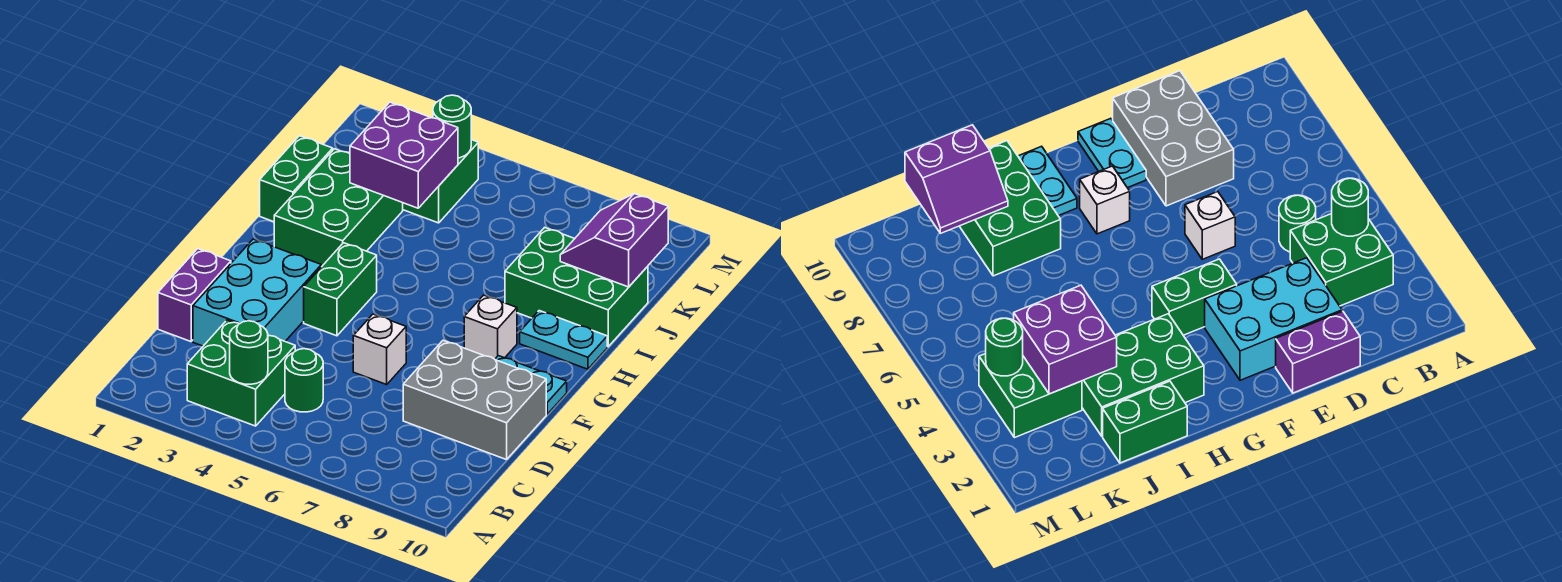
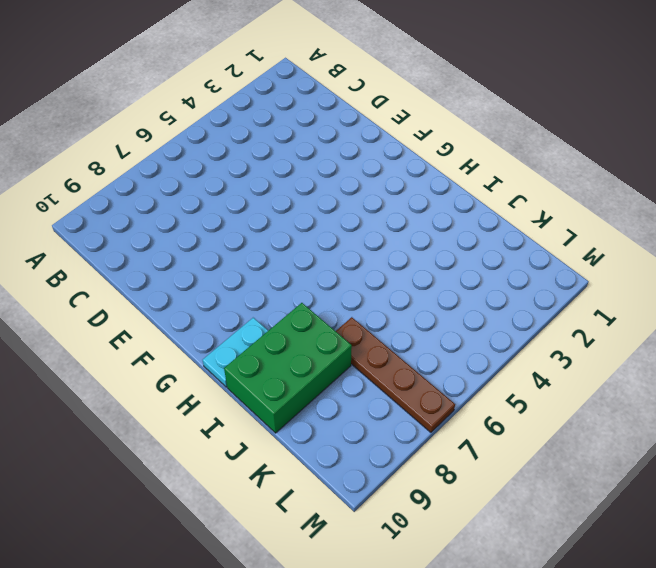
brown 1x4 plate [336,317,455,432] -> none
none -> green 2x2 brick [187,320,295,426]
none -> green 1x1 round brick [285,349,323,412]
none -> purple 1x2 brick [158,249,231,342]

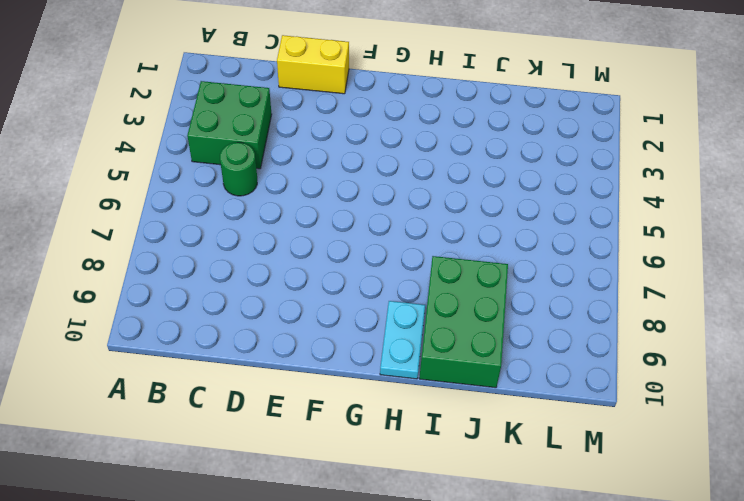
yellow 1x2 brick [277,35,349,94] -> purple 1x2 brick [158,249,231,342]
none -> cyan 2x3 brick [193,239,321,346]
none -> grey 2x3 brick [403,340,546,460]
none -> white 1x1 brick [353,314,406,385]

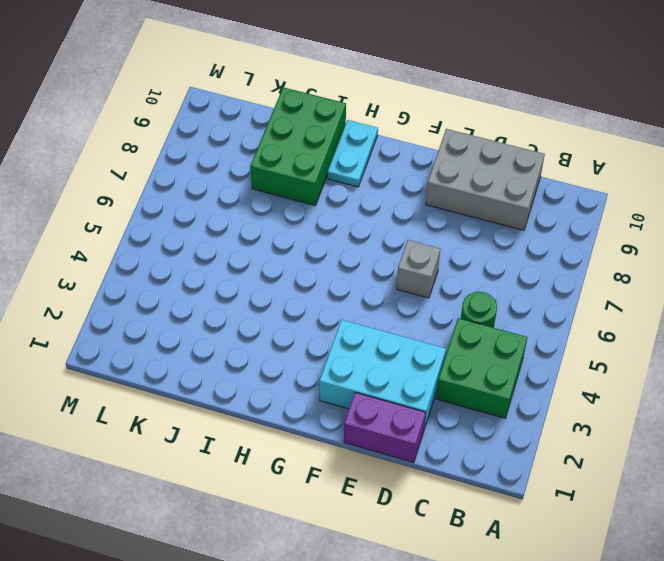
grey 2x3 brick [426,129,545,230] -> grey 2x3 brick turned to [403,340,546,460]
grey 1x1 brick [397,240,440,298] -> white 1x1 brick [353,314,406,385]
none -> green 1x2 brick [304,243,377,336]
none -> cyan 1x2 plate [495,356,567,414]
none -> white 1x1 brick [464,295,517,359]

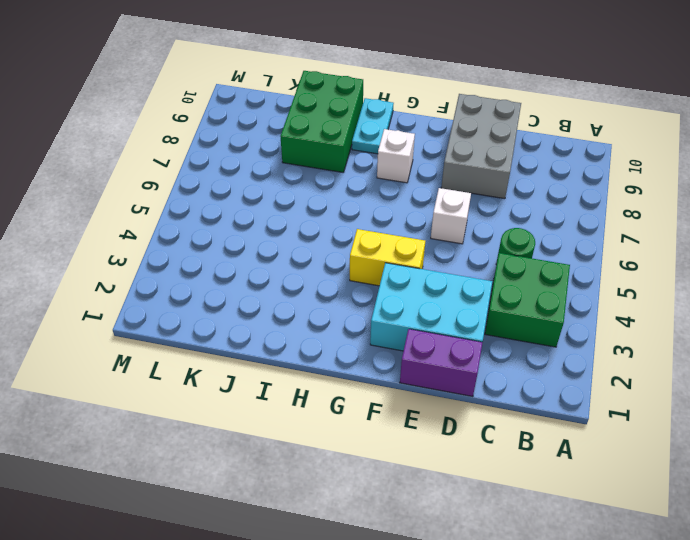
yellow 1x2 brick [350,229,425,286] -> green 1x2 brick [304,243,377,336]
none -> cyan 1x2 plate [495,356,567,414]
none -> green 2x3 brick [274,149,403,267]
none -> green 1x2 brick [260,136,333,222]

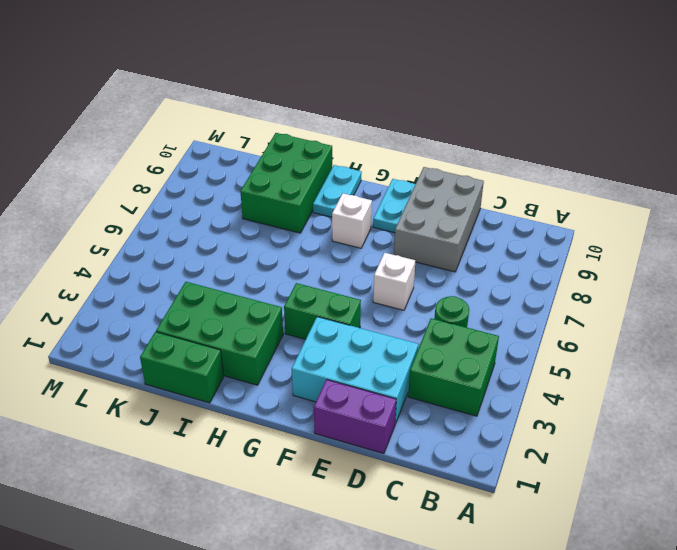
none -> green 2x2 brick [403,140,478,223]
none -> green 1x1 round brick [230,321,268,384]
none -> purple 2x2 brick [350,102,458,208]

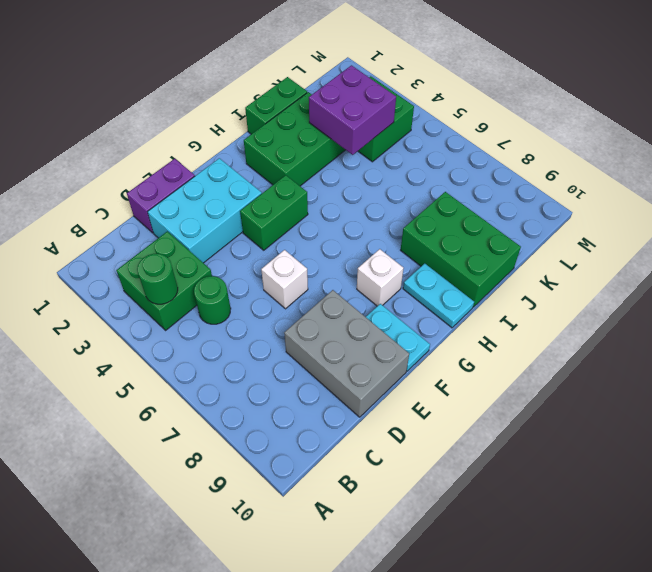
none -> purple 2x2 slope [560,194,668,287]
none -> green 1x1 round brick [433,95,471,158]

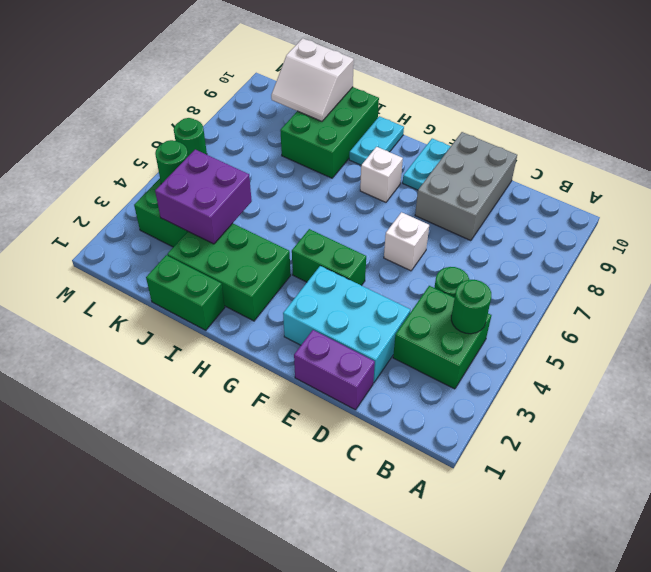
white 2x2 slope [271,38,354,121] -> purple 2x2 slope [560,194,668,287]
green 1x1 round brick [174,118,207,156] -> none

